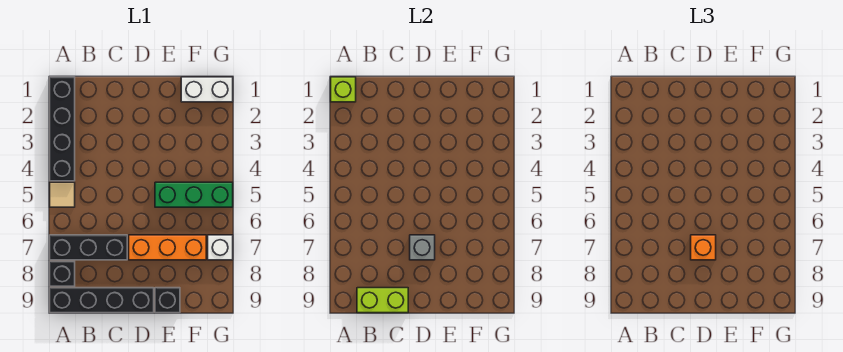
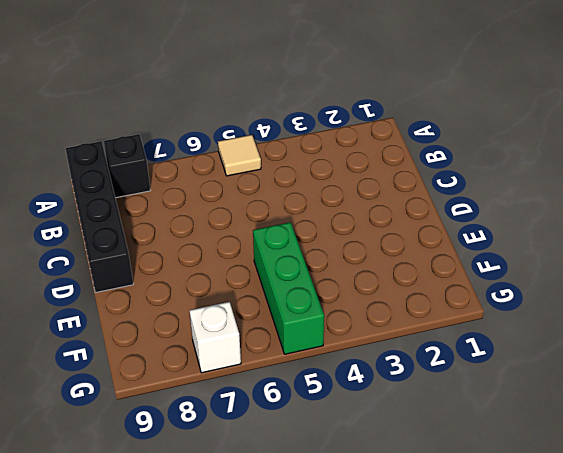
none -> black 1x4 brick [50,77,75,181]
none -> black 1x3 brick [50,235,127,260]
none -> orange 1x3 brick [129,235,206,260]

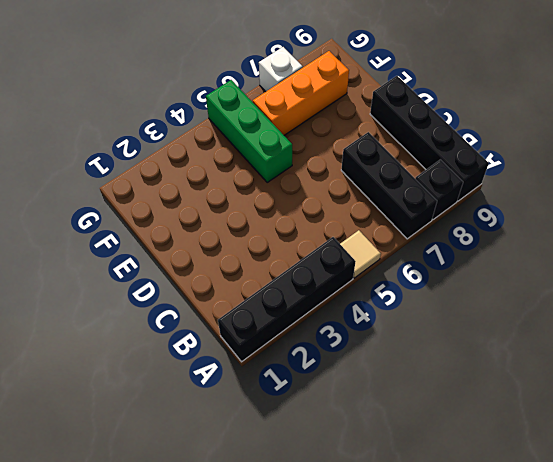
orange 1x3 brick [253,51,349,135] -> orange 1x3 brick turned to [129,235,206,260]
none -> black 1x1 brick [155,288,180,313]
none -> white 1x2 brick [181,77,233,102]
none -> lime 1x1 brick [331,77,356,102]

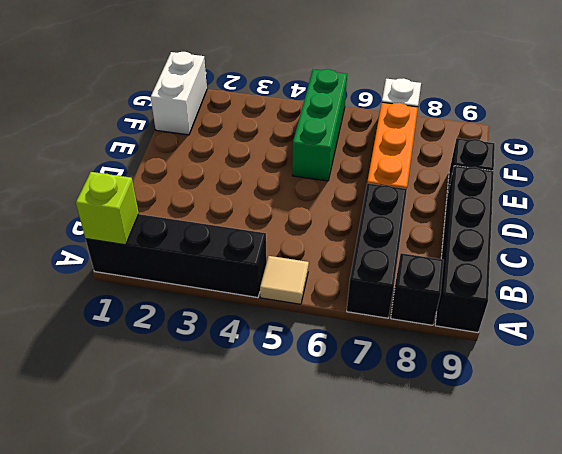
none -> lime 1x2 brick [357,288,408,313]
none -> grey 1x1 brick [410,235,435,260]
none -> orange 1x1 brick [691,235,716,260]

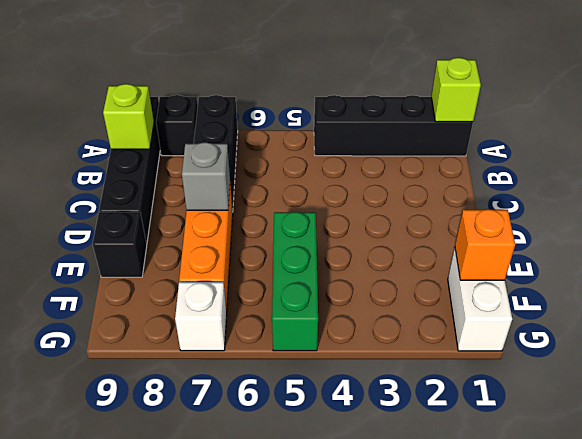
lime 1x1 brick [103,84,154,149] -> lime 1x2 brick [357,288,408,313]
orange 1x1 brick [455,209,515,280] -> orange 1x1 brick moved to [691,235,716,260]
none -> tan 1x1 tile [50,182,75,207]

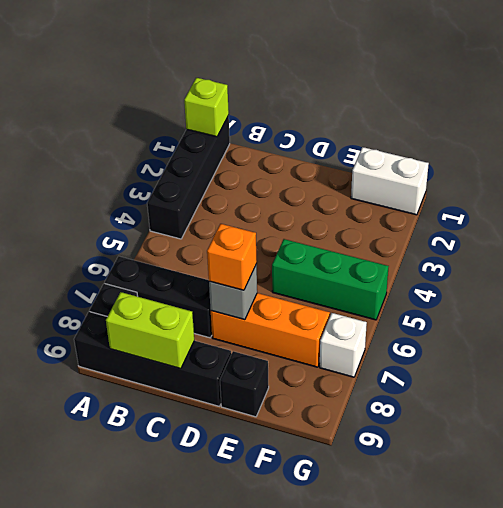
none -> tan 1x1 tile [50,182,75,207]

